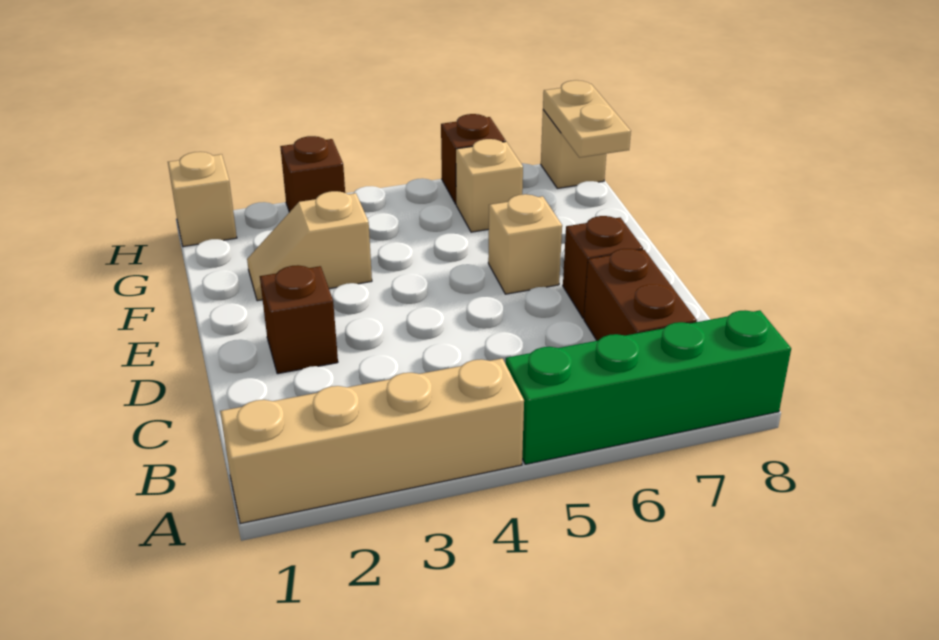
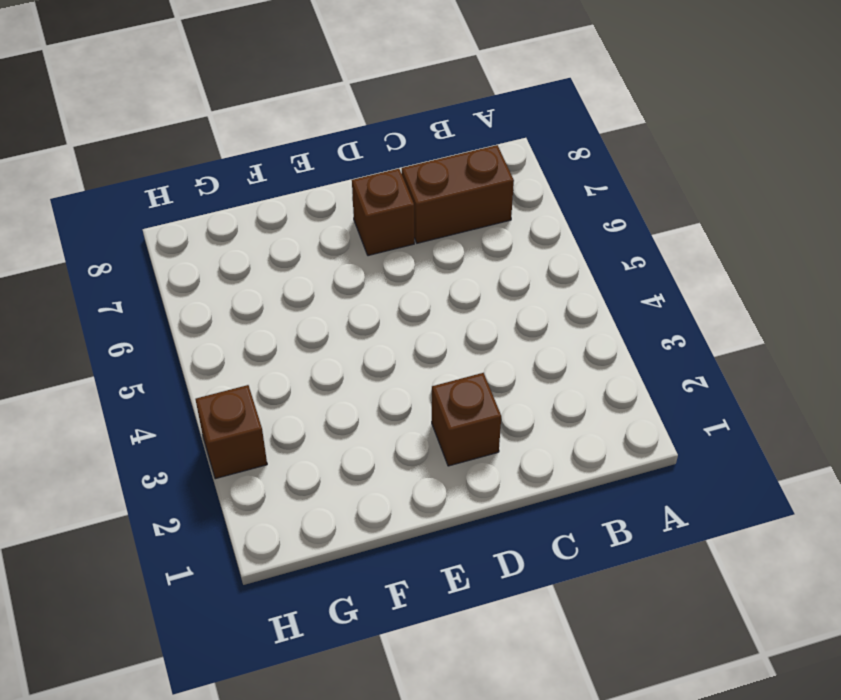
none -> tan 1x4 brick [220,359,524,524]
none -> green 1x4 brick [506,310,791,464]
none -> tan 1x1 brick [488,194,562,294]

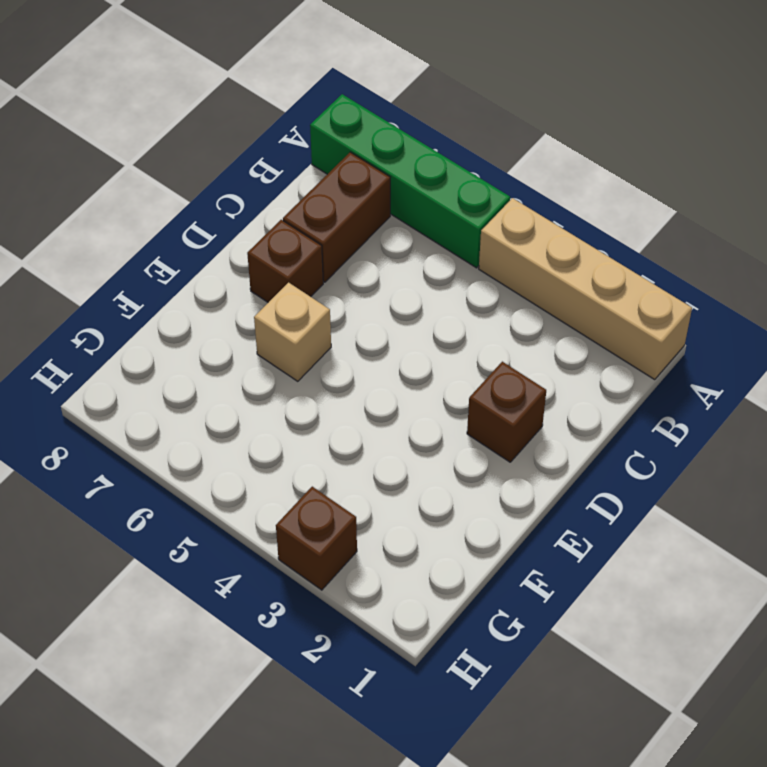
none -> tan 1x2 slope [247,191,372,301]
none -> tan 1x1 brick [456,139,523,232]
none -> tan 1x1 brick [168,152,237,247]

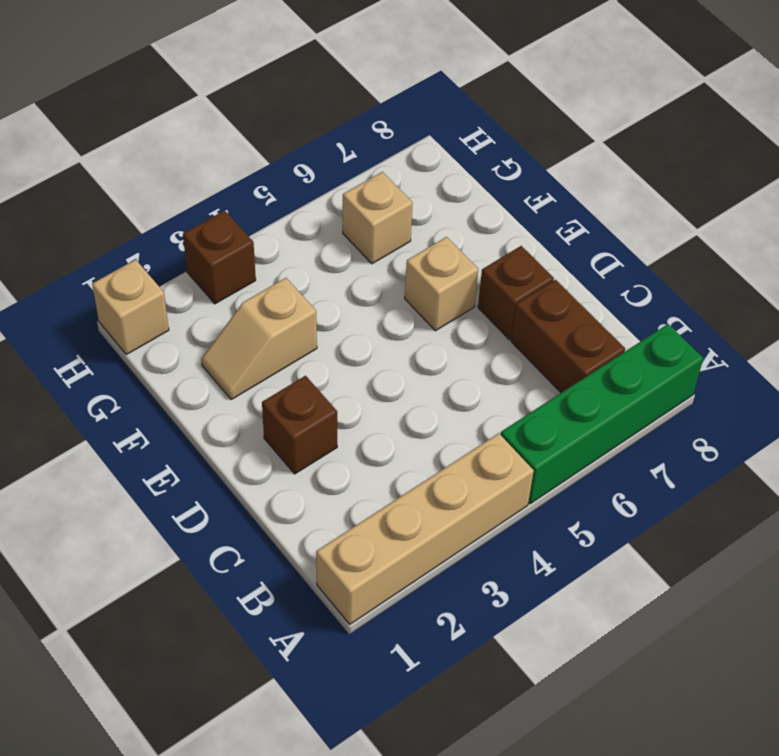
none -> brown 1x1 brick [441,114,506,204]
none -> tan 1x1 brick [541,110,606,188]
none -> tan 1x2 plate [543,80,631,158]

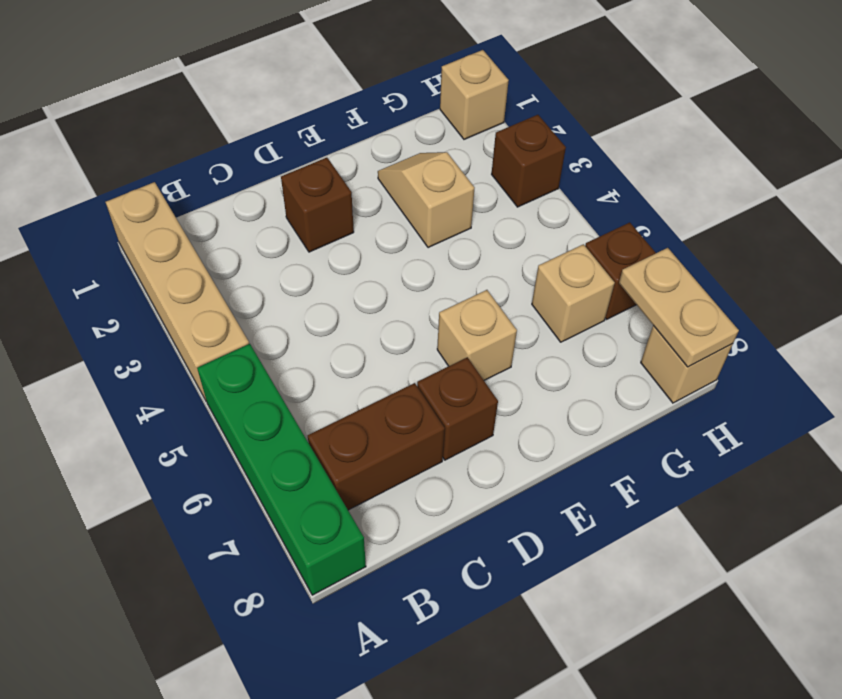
tan 1x2 plate [619,248,739,367] -> tan 1x2 plate turned to [543,80,631,158]

